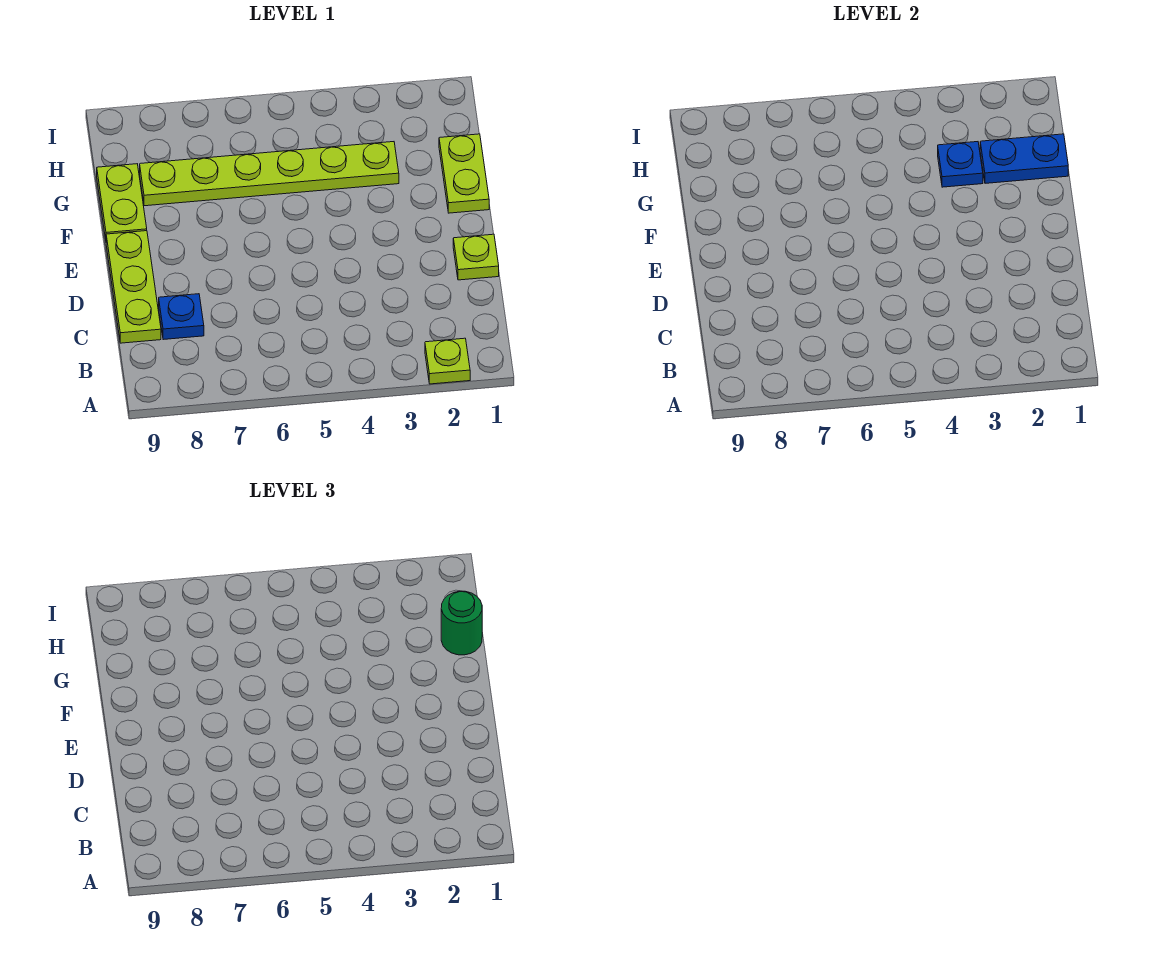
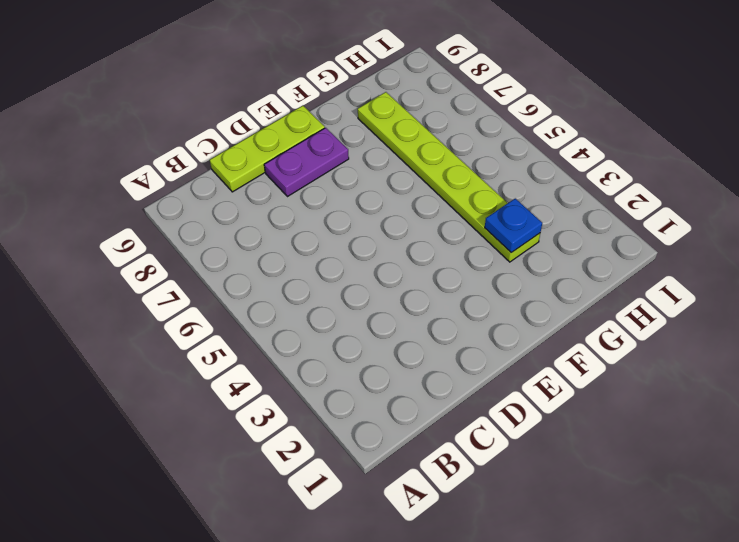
purple 1x2 plate [264,128,349,197] -> none
none -> lime 1x1 plate [425,338,470,384]
none -> blue 1x1 plate [159,294,204,340]

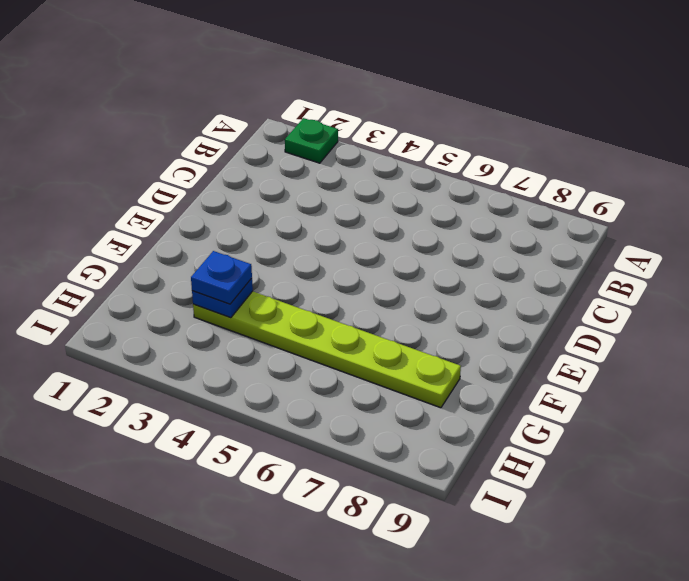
green 1x1 plate [285,118,338,163] -> lime 1x1 plate [425,338,470,384]
blue 1x1 plate [191,251,252,304] -> blue 1x1 plate moved to [159,294,204,340]
none -> lime 1x3 plate [106,231,161,343]
none -> lime 1x1 plate [453,234,499,280]

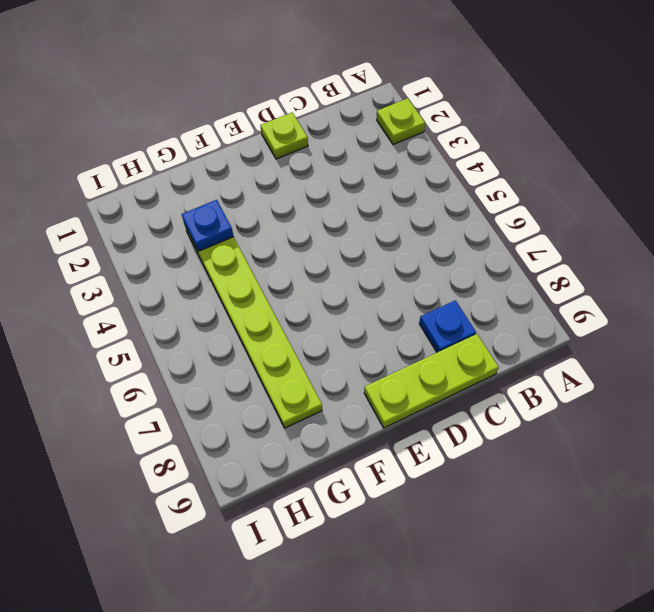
none -> lime 1x2 plate [439,134,489,213]
none -> lime 1x2 plate [97,164,147,239]

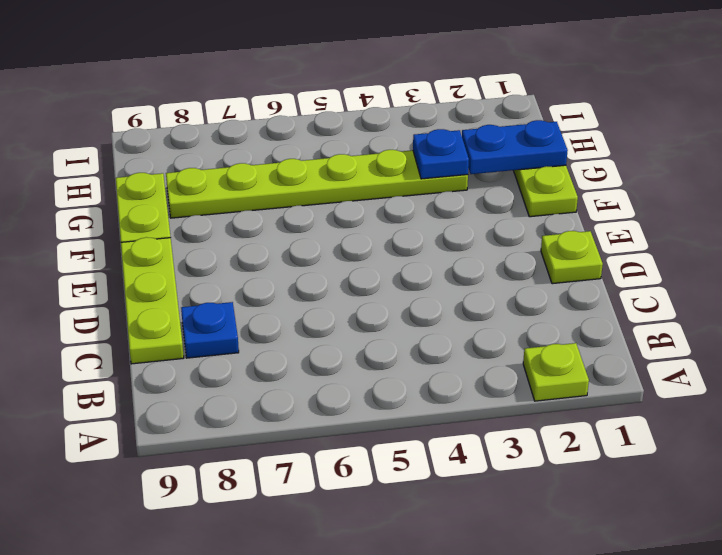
none -> green 1x1 round brick [441,591,482,655]

